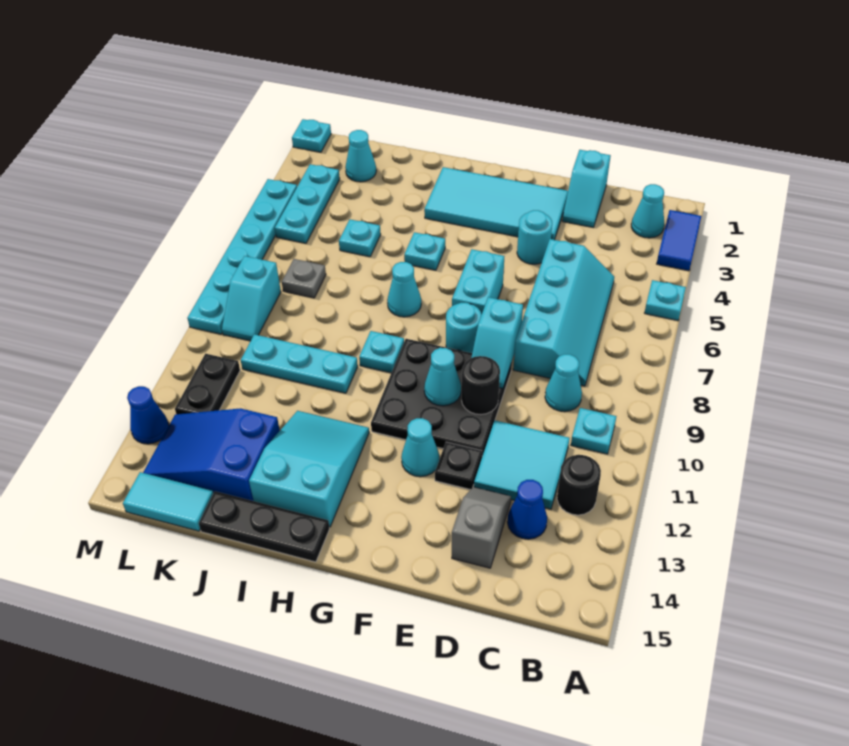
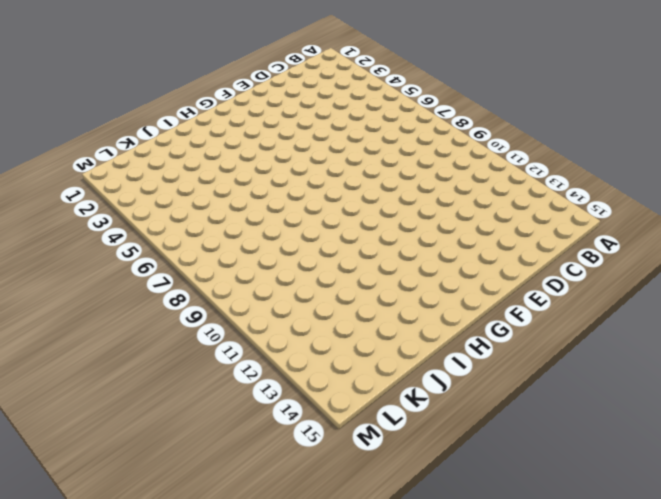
none -> blue 1x2 tile [657,210,702,271]
none -> cyan 1x1 plate [645,280,686,320]
none -> cyan 1x1 cone [631,184,664,238]
none -> cyan 1x1 plate [571,408,617,454]

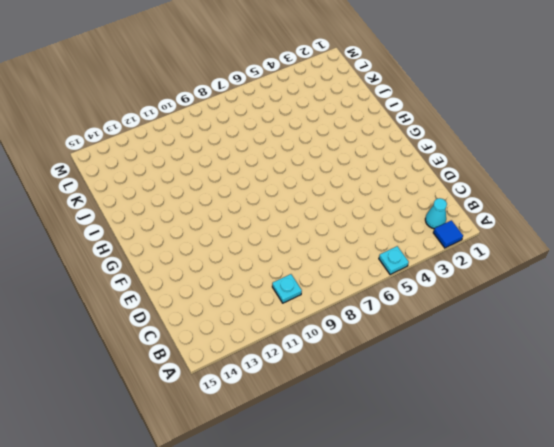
blue 1x1 tile [433,220,463,248] -> blue 1x2 tile [657,210,702,271]
none -> black 1x1 round brick [557,455,601,515]
none -> cyan 2x4 slope [513,239,614,386]
none -> cyan 1x1 cone [545,354,582,412]
none -> cyan 2x2 tile [474,421,570,509]

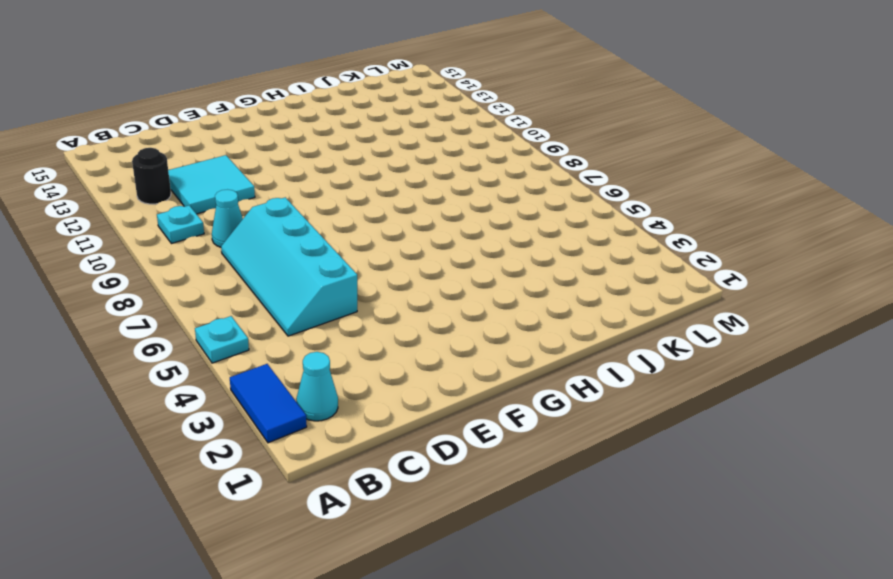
none -> blue 1x1 cone [507,480,547,539]
none -> cyan 1x2 slope [562,150,611,227]
none -> grey 1x2 slope [452,487,511,568]
none -> cyan 2x4 tile [424,167,568,240]

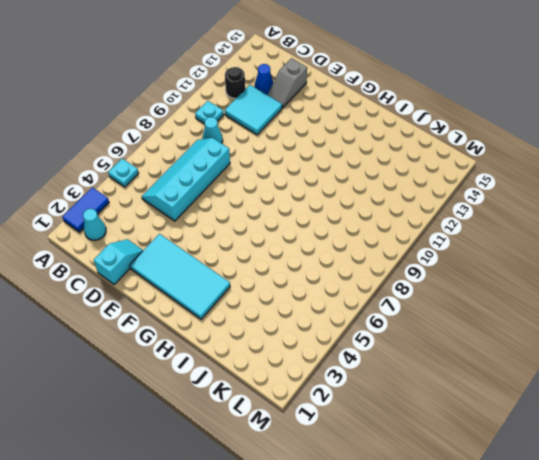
none -> cyan 1x1 round brick [517,210,552,264]
none -> black 3x3 plate [371,339,512,456]
none -> black 1x1 plate [435,442,482,490]
none -> cyan 1x2 brick [452,249,504,314]

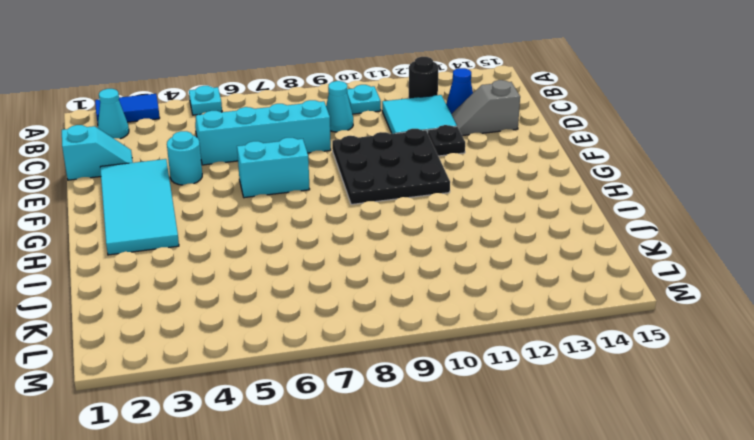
none -> cyan 1x1 round brick [446,303,482,353]
none -> cyan 1x1 cone [401,418,439,477]
none -> cyan 1x1 plate [404,232,445,270]
none -> cyan 1x1 cone [387,262,421,317]

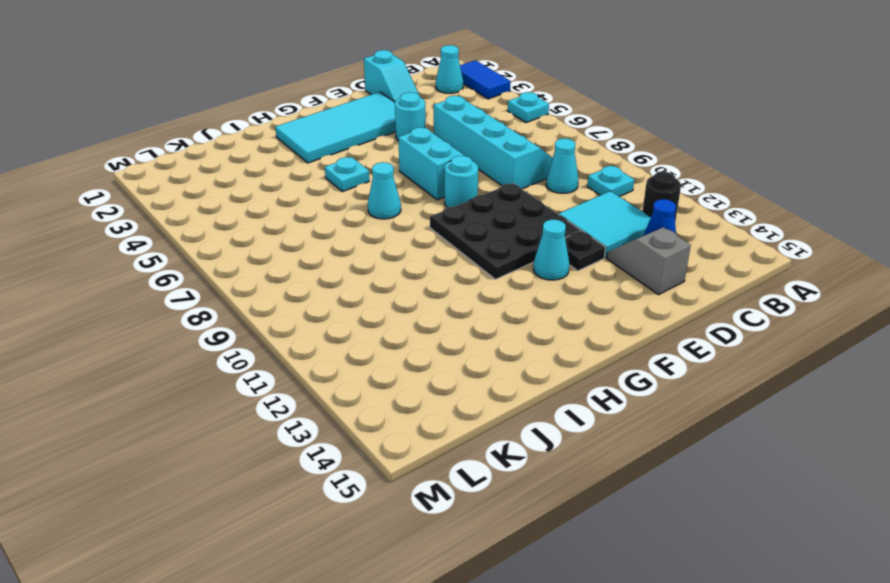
none -> cyan 1x1 plate [359,331,404,373]
none -> cyan 2x3 slope [249,411,369,527]
none -> black 1x3 plate [199,491,330,562]
none -> cyan 1x3 plate [241,334,358,393]

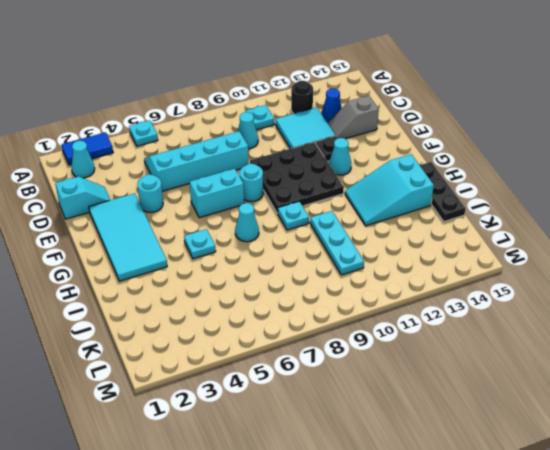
none -> cyan 1x1 plate [339,219,381,257]
none -> blue 2x3 slope [143,408,280,501]
none -> cyan 1x1 cone [345,130,376,182]
none -> grey 1x1 plate [282,259,326,298]

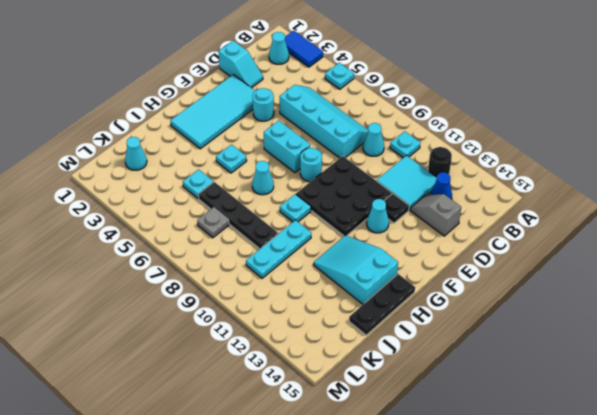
black 1x4 plate [198,182,278,249] -> none
none -> blue 2x3 slope [143,408,280,501]
none -> cyan 1x2 tile [123,472,213,531]
none -> cyan 1x3 plate [275,164,340,243]
none -> cyan 1x2 slope [222,256,281,341]

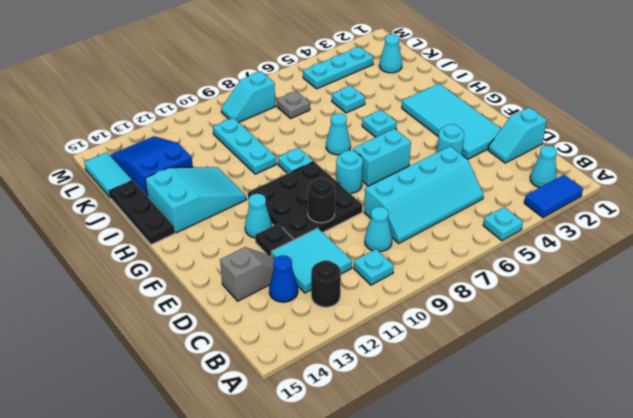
none -> black 1x2 plate [175,354,240,414]
none -> cyan 1x1 plate [292,119,331,152]
none -> cyan 1x6 plate [187,179,297,334]
none -> blue 1x1 cone [127,386,169,444]

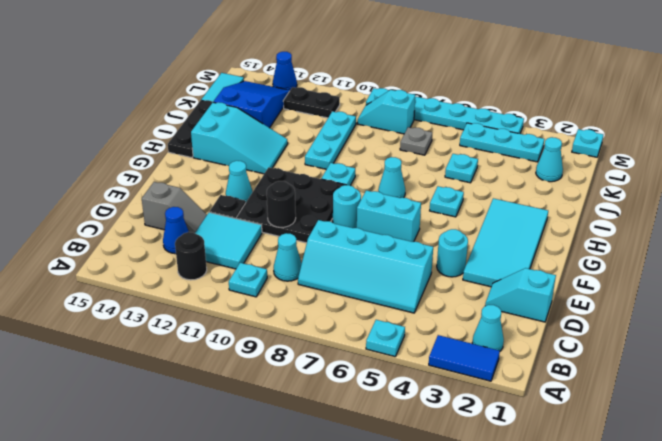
none -> cyan 1x2 slope [471,297,523,389]
none -> cyan 1x1 cone [424,348,461,406]

